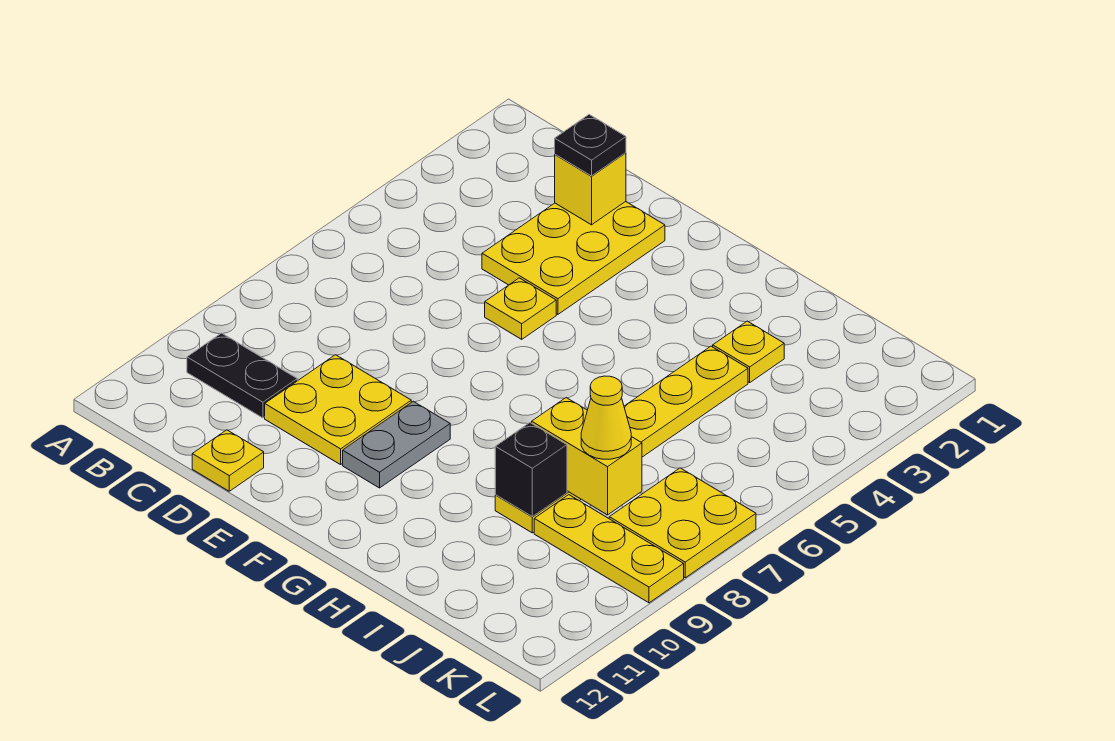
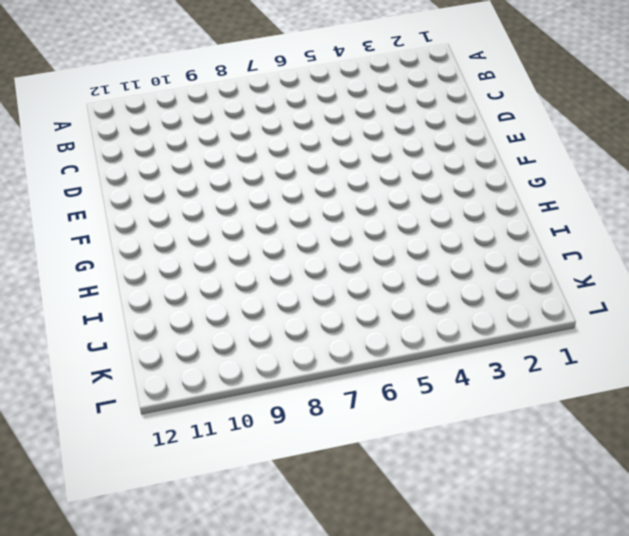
none -> black 1x2 plate [187,333,297,418]
none -> yellow 2x3 plate [482,202,665,314]
none -> yellow 2x2 plate [265,355,411,465]

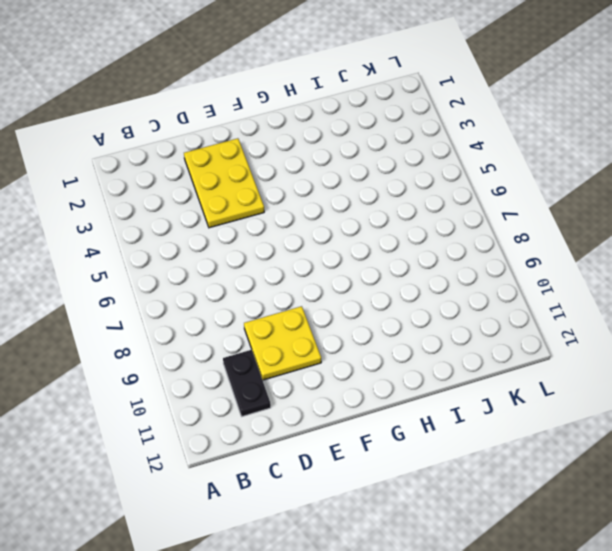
black 1x2 plate [223,350,271,416] -> black 1x2 plate turned to [187,333,297,418]
none -> yellow 1x1 plate [192,430,264,491]
none -> yellow 1x1 plate [485,278,556,339]
none -> grey 1x2 plate [343,401,450,488]

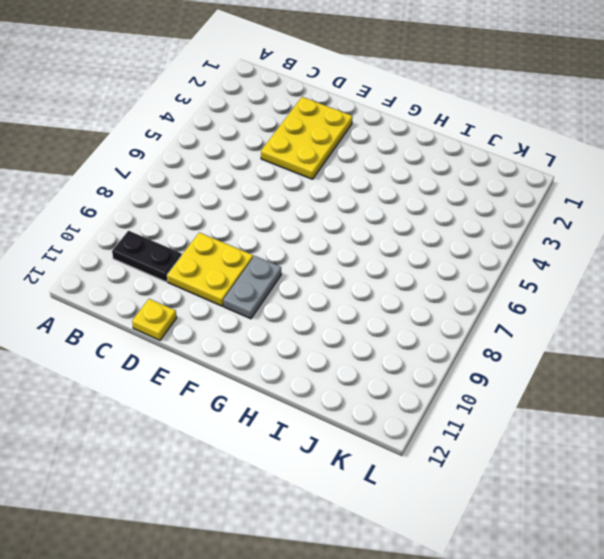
none -> yellow 1x1 plate [485,278,556,339]
none -> yellow 1x1 plate [713,321,784,382]
none -> yellow 1x6 plate [495,346,748,533]

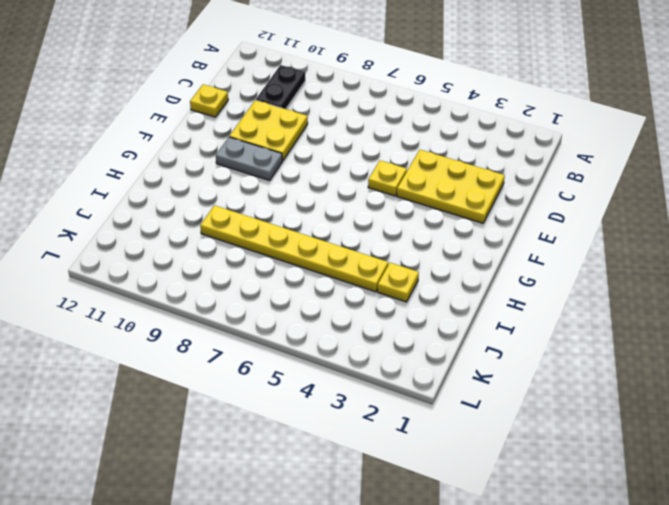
none -> yellow 1x3 plate [534,495,684,603]
none -> yellow 2x2 plate [609,468,756,578]
none -> yellow 1x1 brick [555,153,626,225]

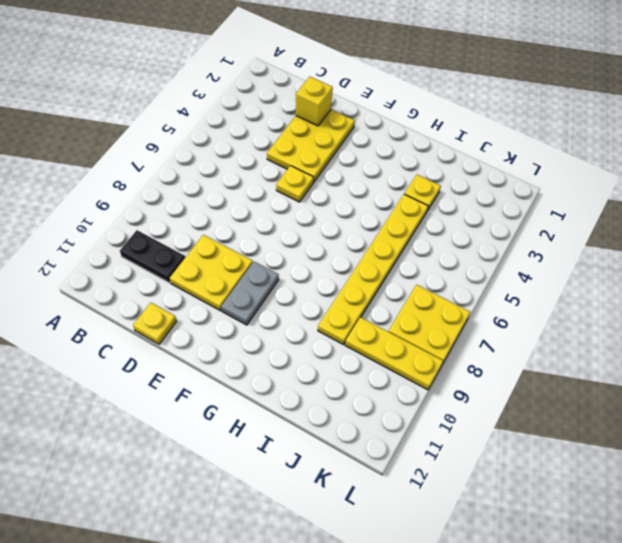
none -> yellow 1x2 brick [532,398,642,515]
none -> black 1x1 brick [495,423,567,517]
none -> black 1x1 plate [555,115,626,176]

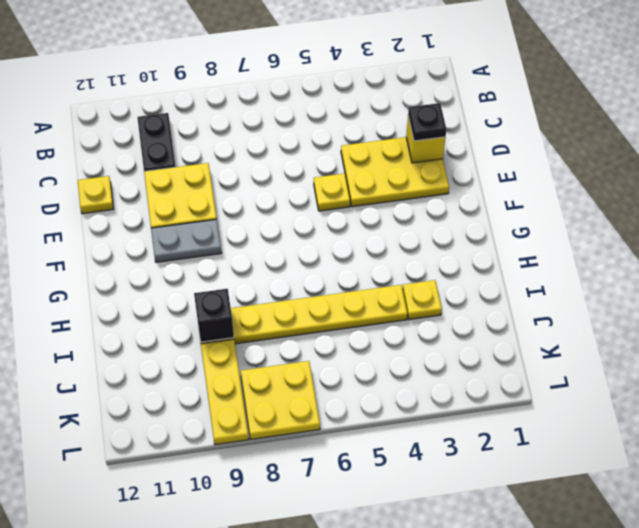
none -> yellow 1x2 brick [532,398,642,515]
none -> yellow 1x1 cone [581,376,631,459]

